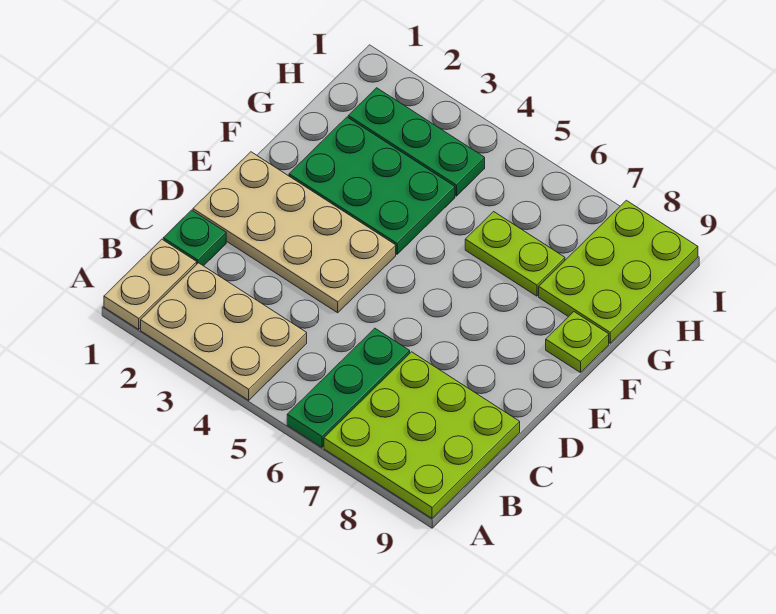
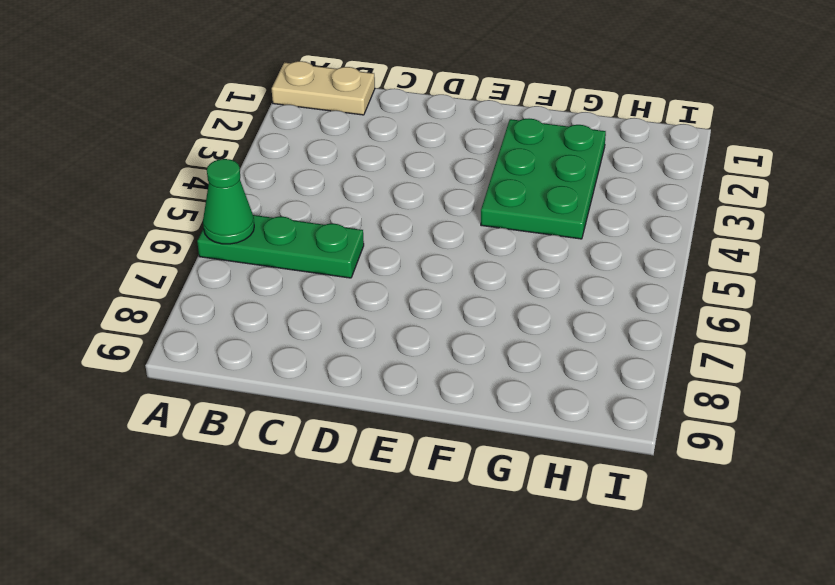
green 1x1 cone [203,159,254,244] -> none
none -> tan 2x3 plate [141,263,307,400]
none -> lime 3x3 plate [324,352,520,518]

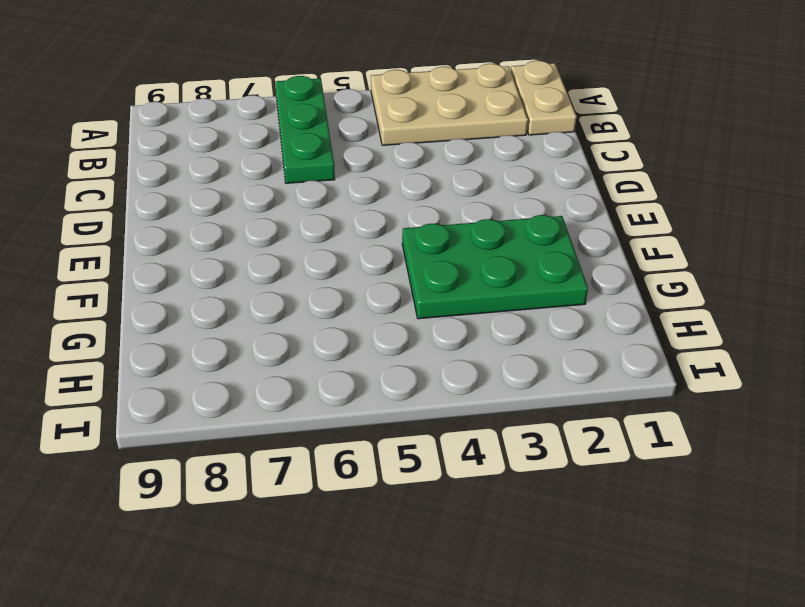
none -> lime 3x3 plate [324,352,520,518]
none -> green 1x1 plate [163,210,226,266]

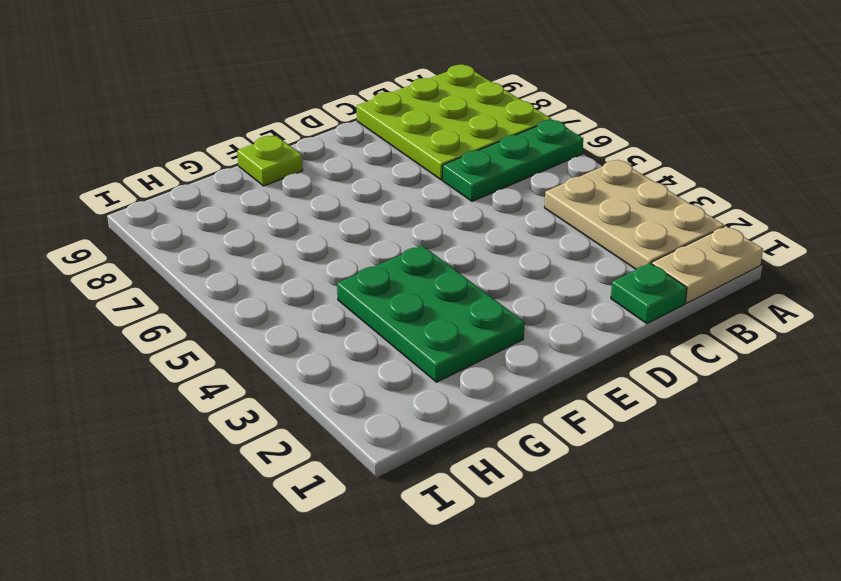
none -> tan 2x4 plate [193,152,396,313]
none -> lime 1x2 plate [465,212,565,296]

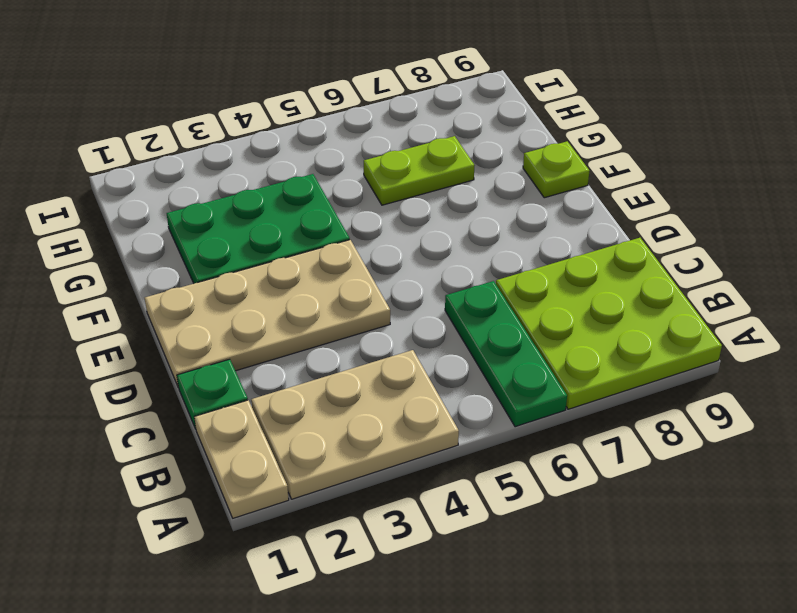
none -> lime 2x3 plate [539,200,698,343]
none -> green 1x3 plate [348,88,485,196]

